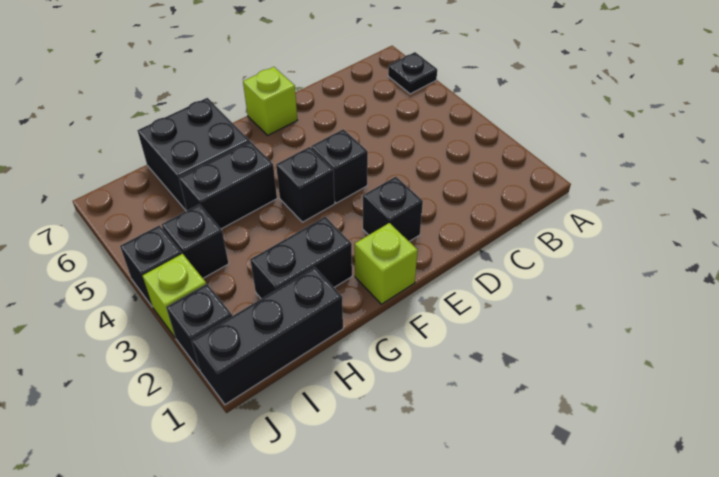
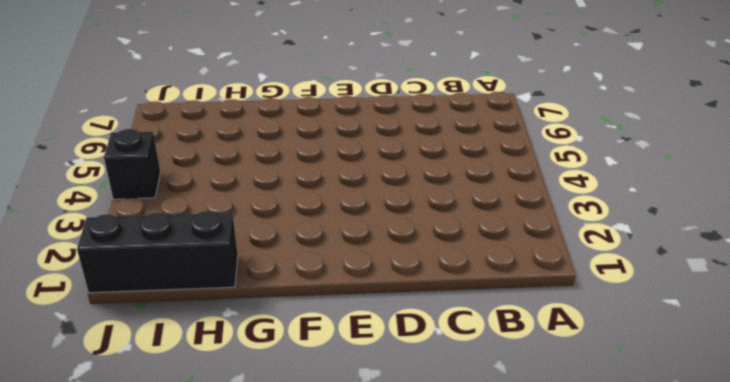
none -> black 1x1 plate [388,52,437,94]
none -> black 1x1 brick [363,177,423,241]
none -> black 1x1 brick [311,129,368,203]

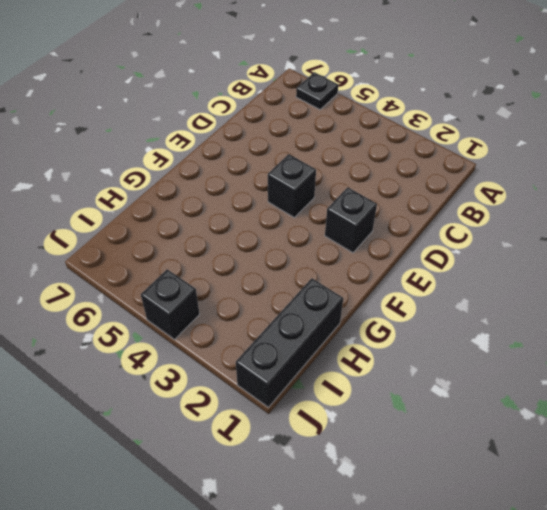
none -> lime 1x1 brick [243,67,297,135]
none -> lime 1x1 brick [355,223,418,304]
none -> black 1x1 brick [276,147,335,222]

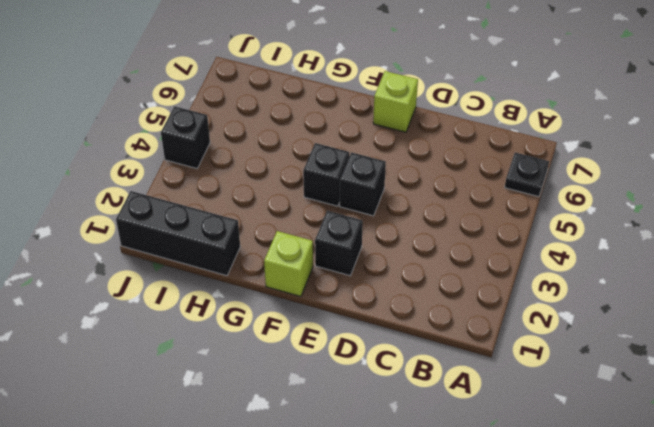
none -> black 1x2 brick [250,217,352,299]
none -> black 1x2 brick [179,142,277,229]
none -> black 2x2 brick [138,98,250,211]

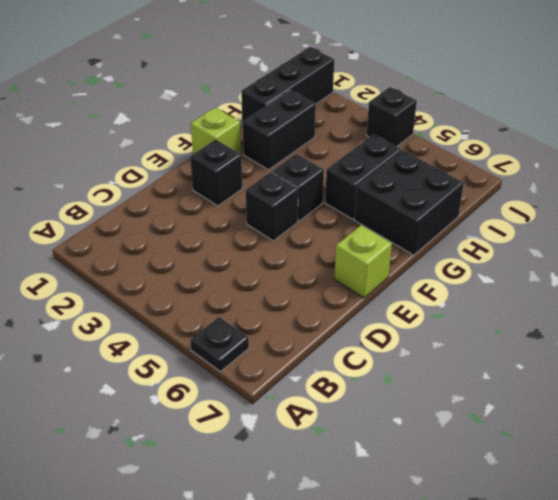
none -> black 1x1 brick [162,204,229,278]
none -> black 1x1 brick [166,284,232,370]
none -> lime 1x1 brick [143,254,206,338]

